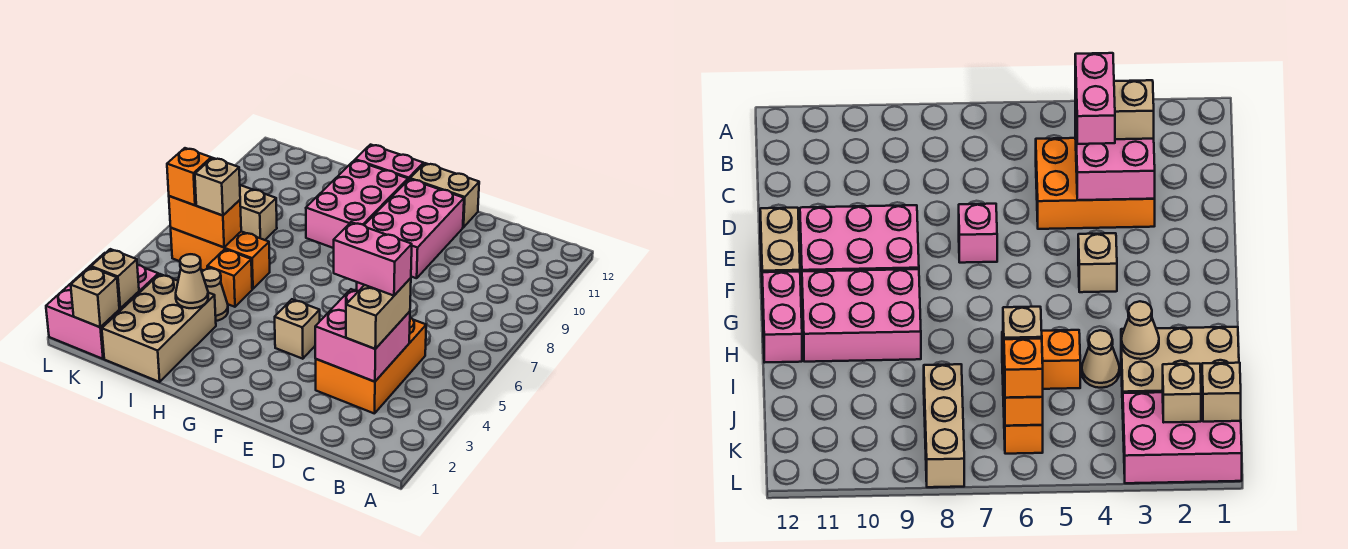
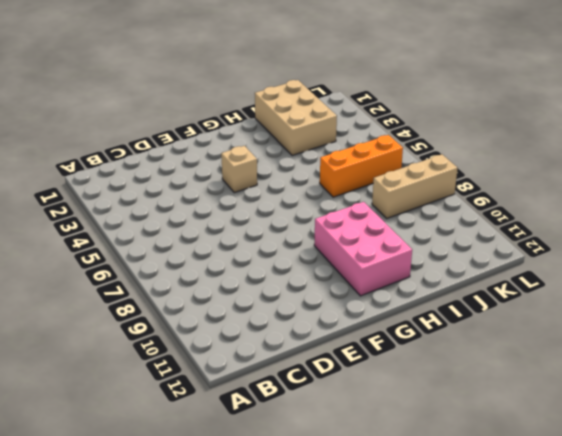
none -> orange 2x3 brick [316,318,426,414]
none -> pink 1x1 brick [959,204,997,263]
none -> pink 2x3 brick [364,179,464,278]

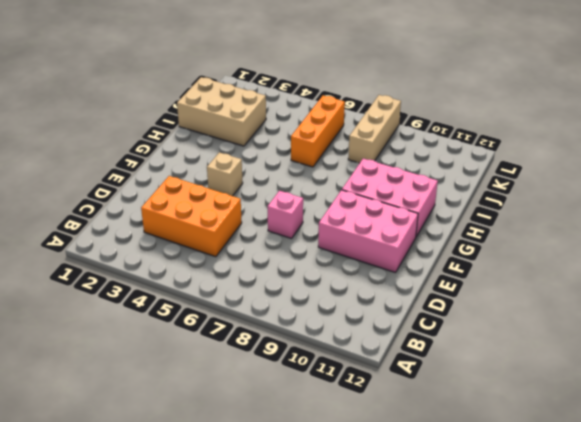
none -> tan 1x2 brick [410,163,479,227]
none -> pink 1x2 brick [355,145,424,180]
none -> tan 1x1 cone [202,268,228,321]

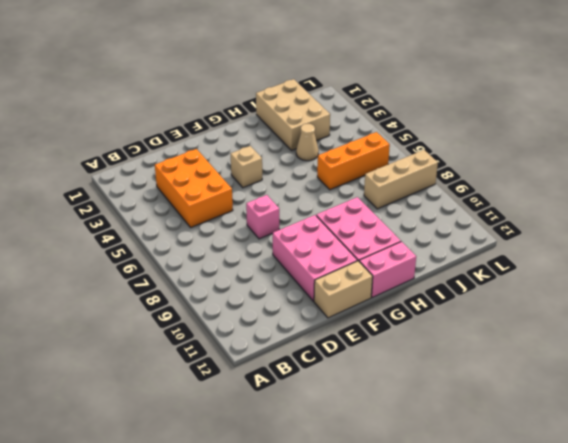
none -> orange 1x1 brick [207,249,252,307]
none -> pink 2x3 brick [46,253,158,359]
none -> pink 2x2 brick [315,289,410,382]

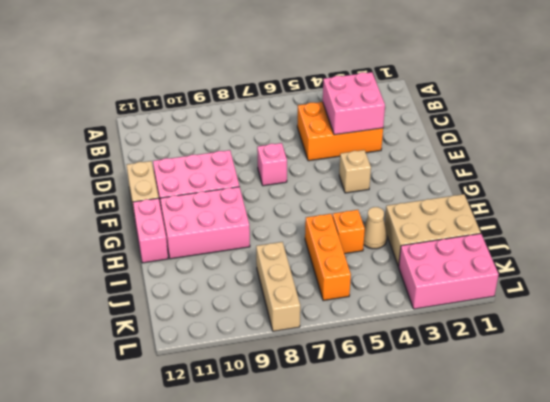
none -> tan 1x1 cone [176,254,208,308]
none -> orange 1x2 brick [169,196,241,247]
none -> tan 1x1 brick [71,267,119,327]

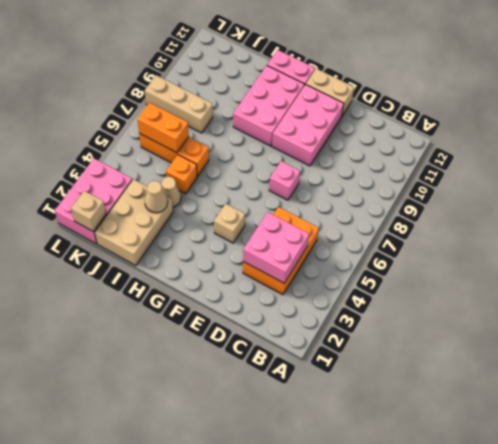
none -> tan 1x1 brick [91,249,139,308]
none -> tan 1x2 brick [346,278,411,349]
none -> tan 1x1 brick [195,158,240,216]

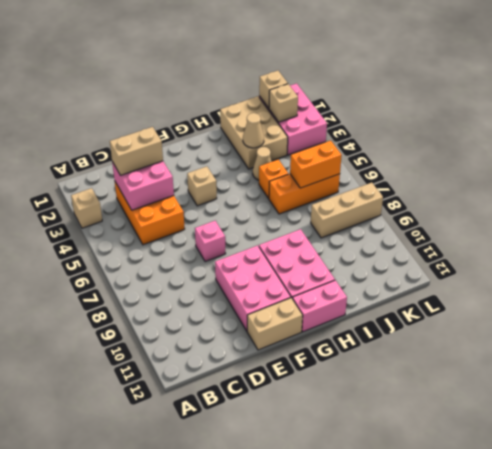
tan 1x1 brick [71,188,102,228] -> tan 1x1 brick moved to [195,158,240,216]
tan 1x2 brick [110,127,163,175] -> tan 1x2 brick turned to [346,278,411,349]
none -> orange 1x1 brick [167,148,211,205]
none -> pink 1x2 brick [334,222,412,296]

